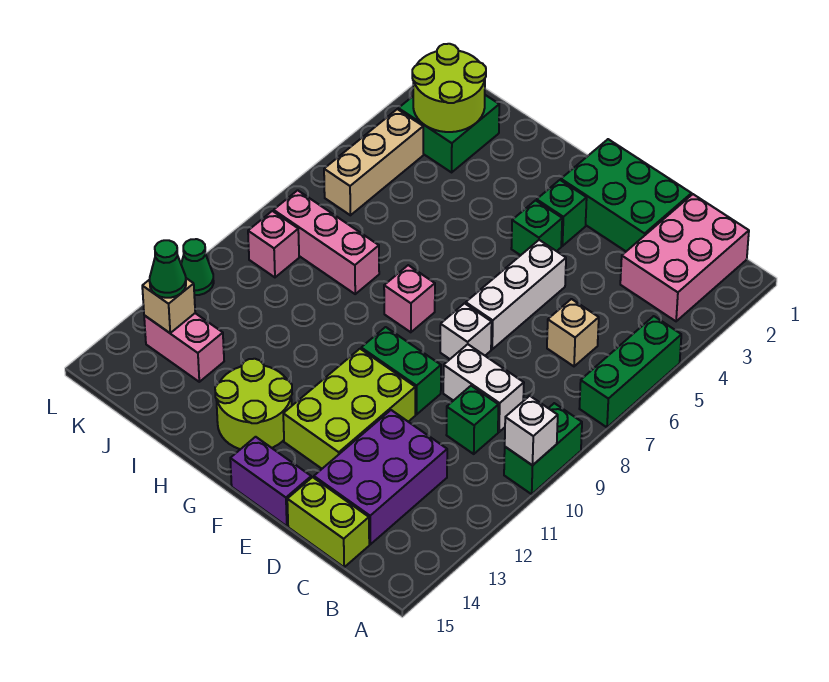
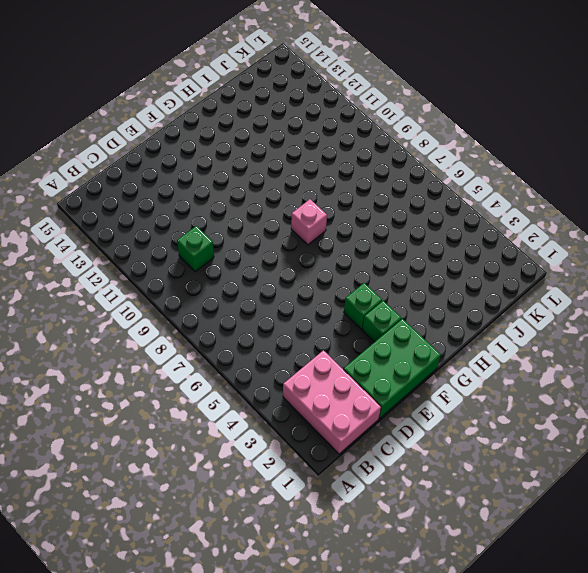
none -> green 1x3 brick [579,316,681,427]
none -> green 1x2 brick [504,403,582,494]
none -> tan 1x1 brick [547,299,599,366]

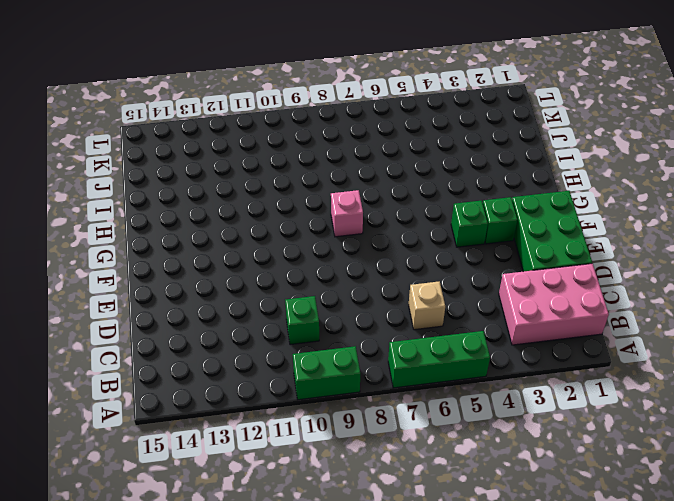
none -> white 1x2 brick [443,344,524,432]
none -> purple 2x3 brick [314,410,447,544]
none -> lime 1x2 brick [287,477,369,567]

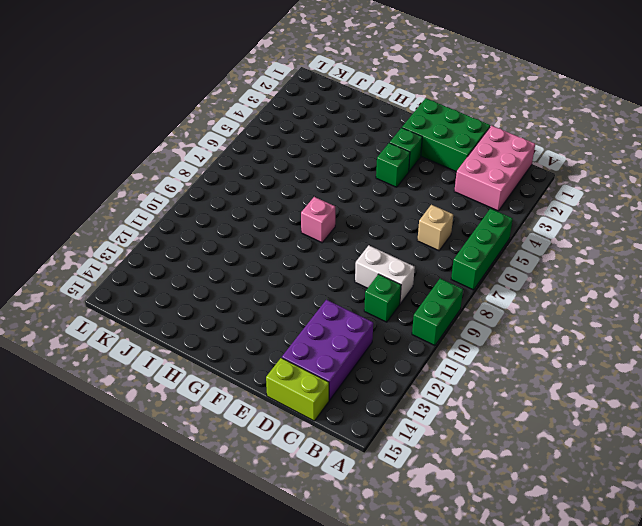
none -> white 1x3 brick [466,240,566,349]
none -> white 1x1 brick [440,303,492,359]
none -> green 1x2 brick [361,327,441,414]

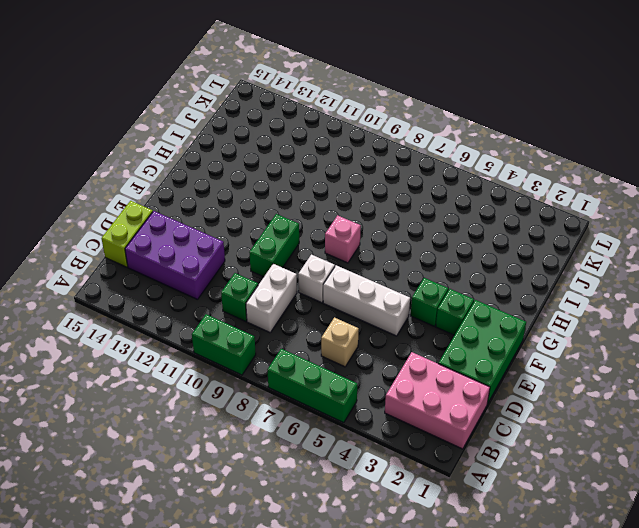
none -> lime 2x3 brick [283,349,415,469]
none -> purple 1x2 brick [230,437,311,526]
none -> lime 2x2 round brick [215,359,292,449]

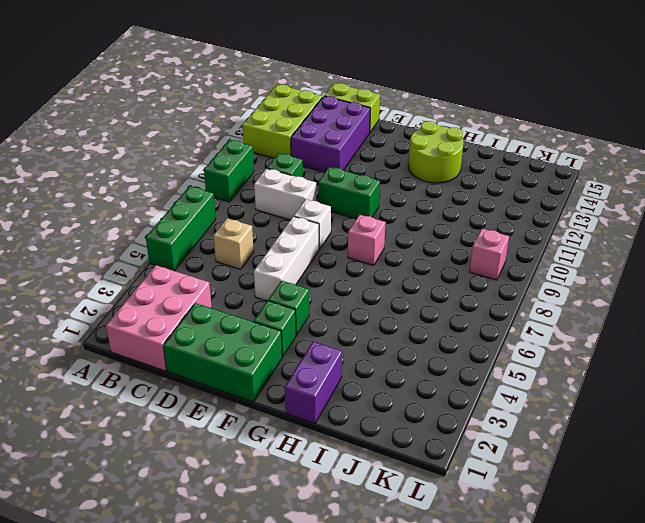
lime 2x3 brick [243,84,322,158] -> lime 2x3 brick moved to [283,349,415,469]
purple 1x2 brick [285,342,342,424] -> purple 1x2 brick turned to [230,437,311,526]
none -> pink 1x3 brick [274,190,379,294]
none -> green 2x2 brick [398,95,499,172]
none -> pink 1x2 brick [144,313,224,382]

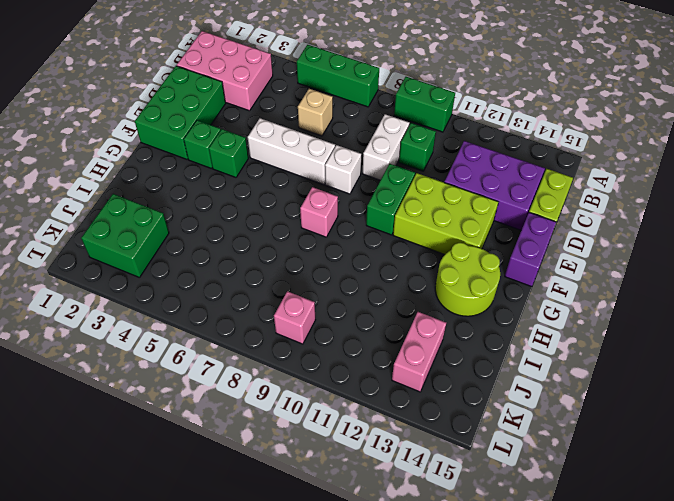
none -> pink 1x3 brick [274,190,379,294]
none -> tan 1x3 brick [324,109,423,215]
none -> green 1x1 cone [181,239,214,295]

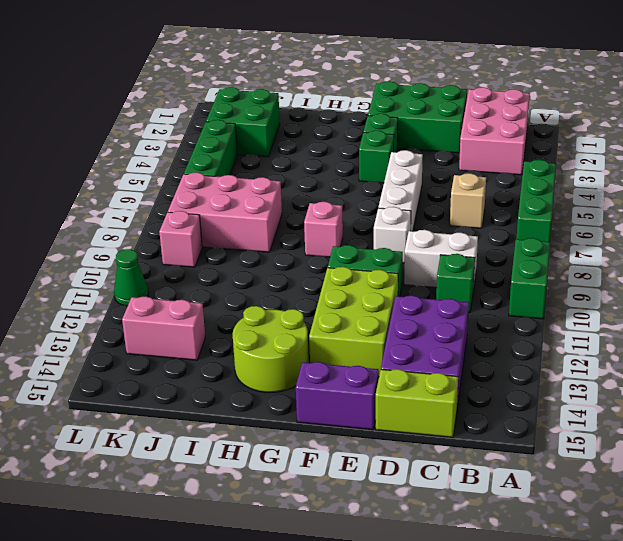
pink 2x3 brick [168,173,282,252] -> pink 1x3 brick [274,190,379,294]
green 1x3 brick [184,120,237,177] -> tan 1x3 brick [324,109,423,215]
none -> white 1x1 brick [505,396,558,465]
none -> lime 2x2 round brick [412,44,486,132]
none -> tan 1x1 brick [142,278,195,333]

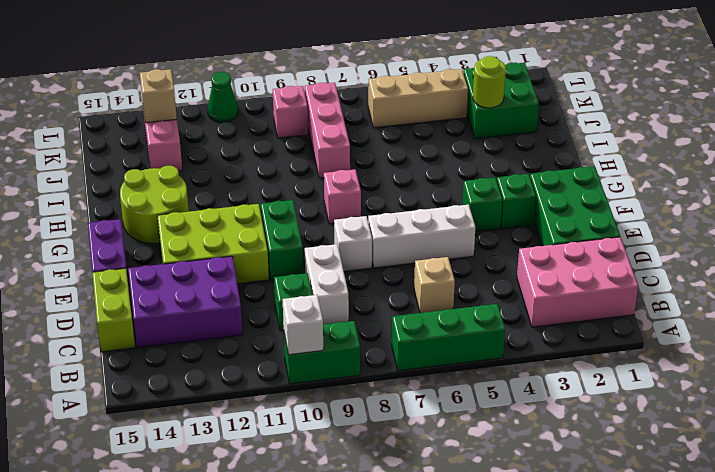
lime 1x1 round brick [473,56,506,108] -> lime 2x2 round brick [412,44,486,132]
none -> green 1x1 cone [150,240,186,298]

